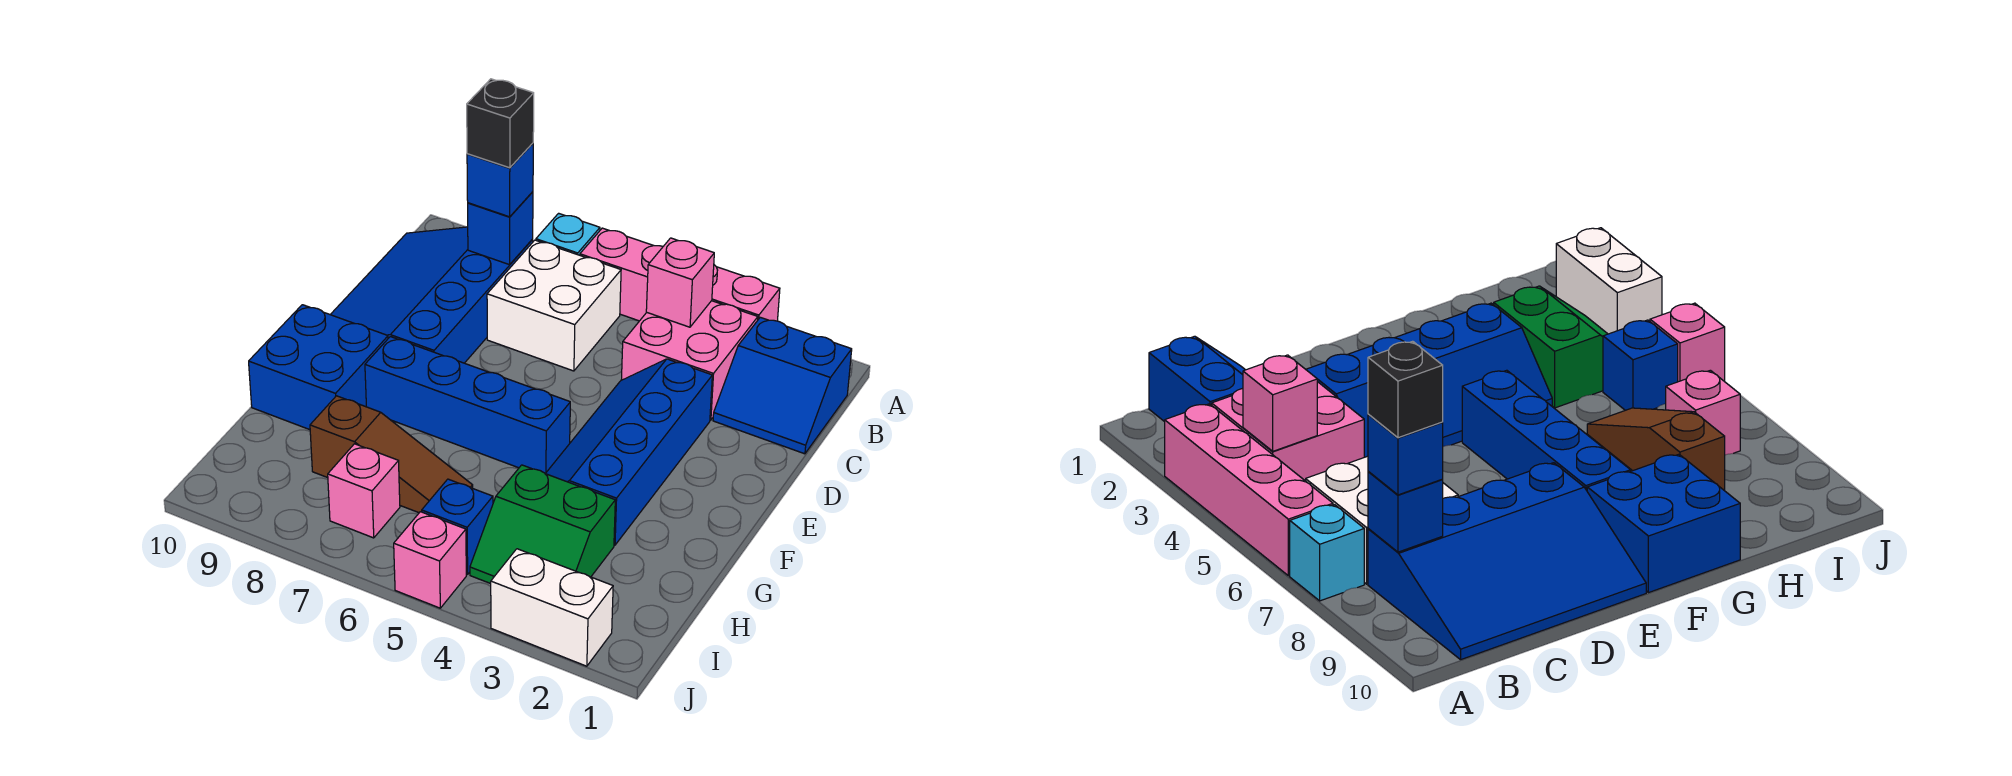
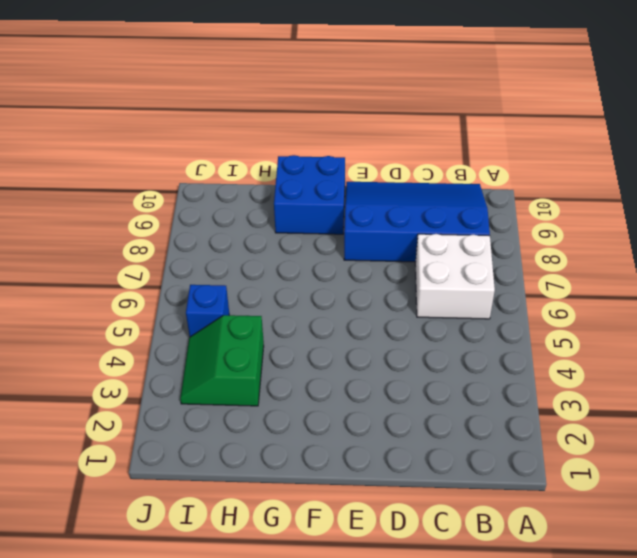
none -> pink 1x4 brick [580,228,780,321]
none -> cyan 1x1 brick [536,213,600,255]
none -> blue 2x2 slope [713,317,852,454]

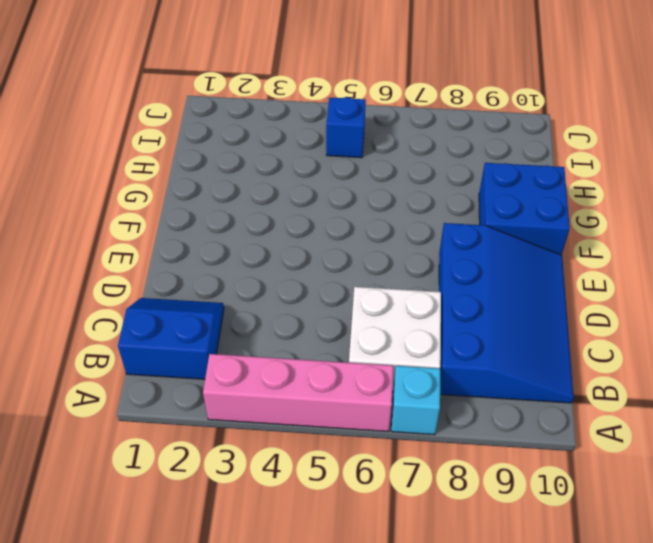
none -> pink 2x2 brick [621,301,758,420]
none -> blue 2x4 slope [545,359,712,545]
none -> blue 1x4 brick [365,337,570,473]

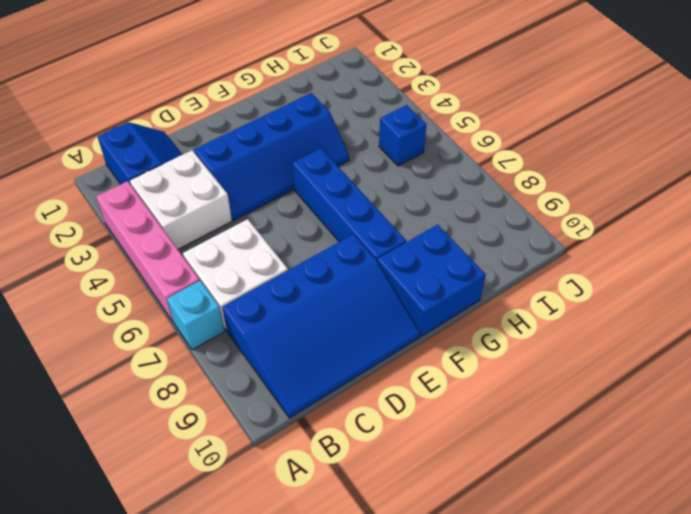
white 2x2 brick [130,150,232,249] -> pink 2x2 brick [621,301,758,420]
none -> green 2x2 slope [470,465,615,584]
none -> brown 1x3 slope [310,396,473,513]
none -> pink 1x1 brick [328,444,400,538]

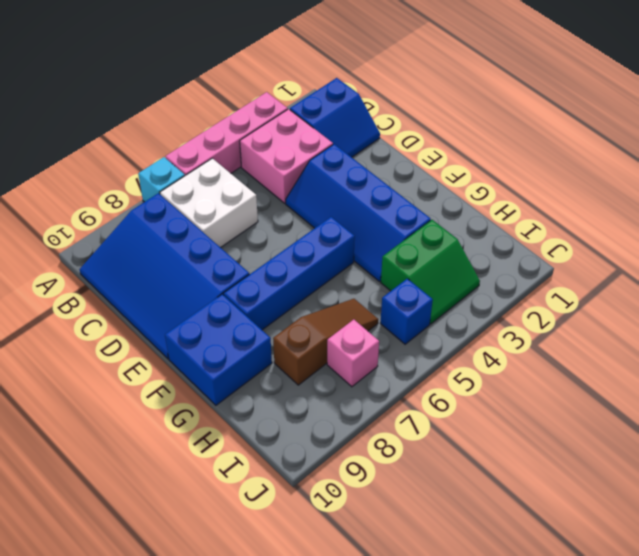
none -> white 1x2 brick [491,549,613,666]
none -> pink 1x1 brick [394,512,466,608]
none -> pink 1x1 brick [646,238,714,327]

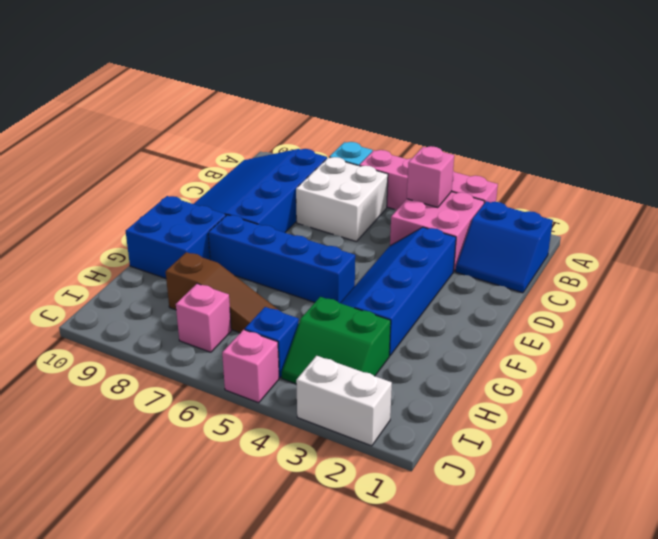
none -> blue 1x1 brick [468,192,533,265]
none -> blue 1x1 brick [467,143,533,217]
none -> black 1x1 brick [467,79,534,168]

